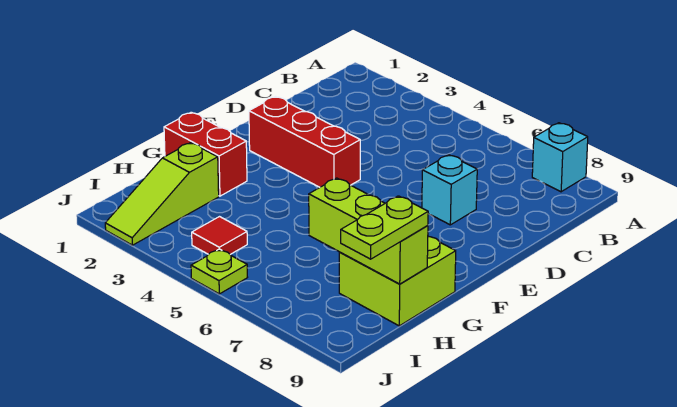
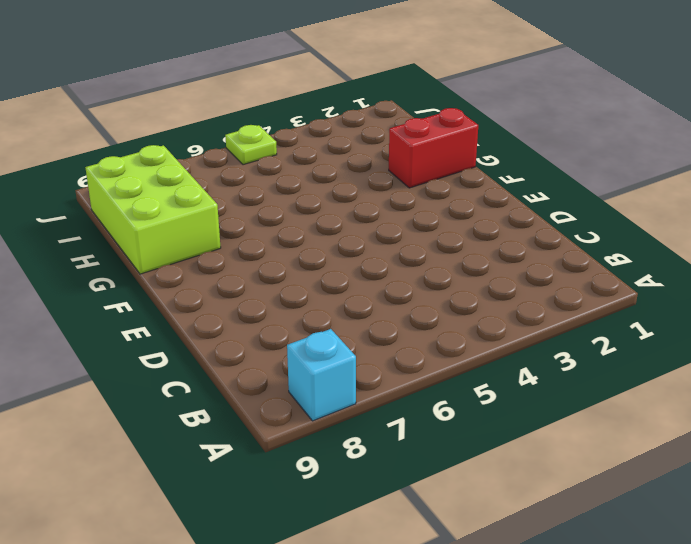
lime 2x3 brick [85,145,221,274] -> lime 2x2 brick [339,237,456,326]
none -> cyan 1x1 brick [422,155,477,225]
none -> red 1x3 brick [249,97,360,187]

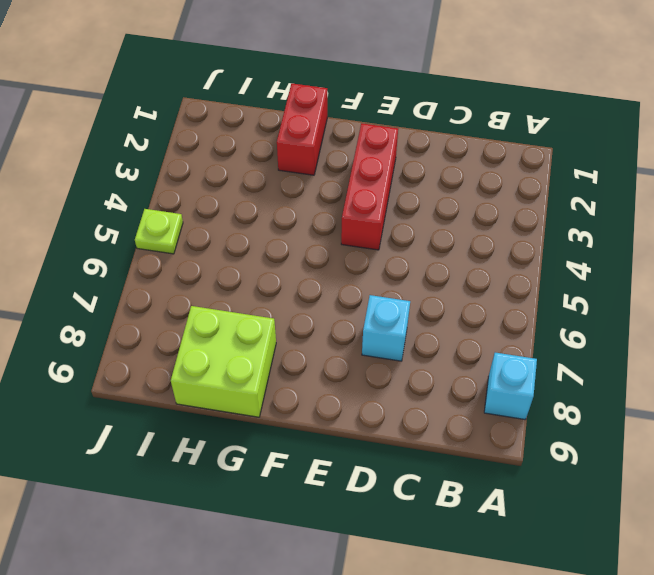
none -> lime 1x3 slope [105,143,219,245]
none -> red 1x1 tile [192,217,247,254]

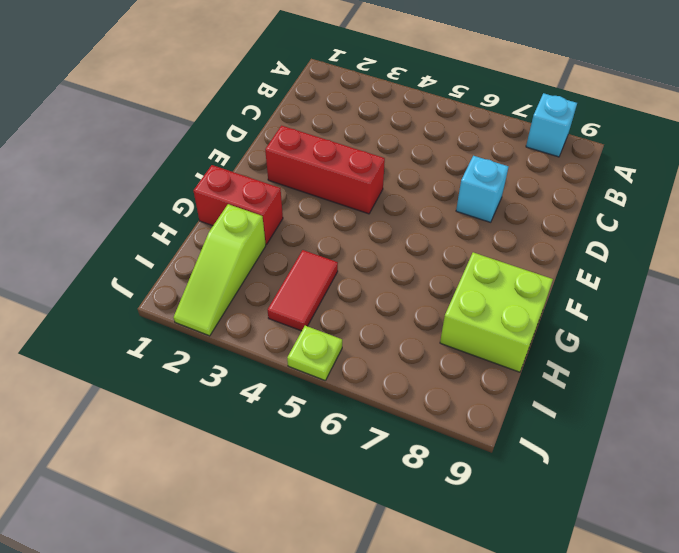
red 1x2 tile [268,250,338,331] -> red 1x1 tile [192,217,247,254]
none -> lime 1x3 brick [309,178,428,284]
none -> lime 1x2 plate [341,196,428,259]

